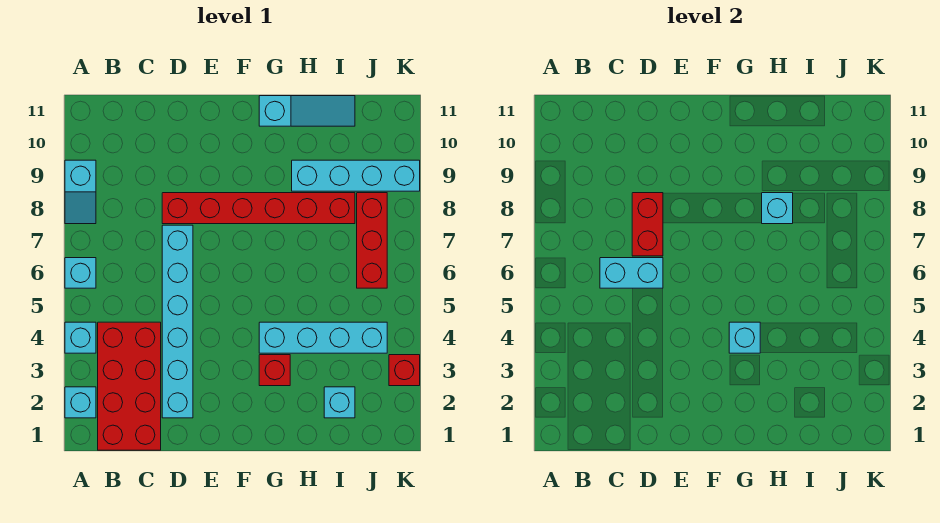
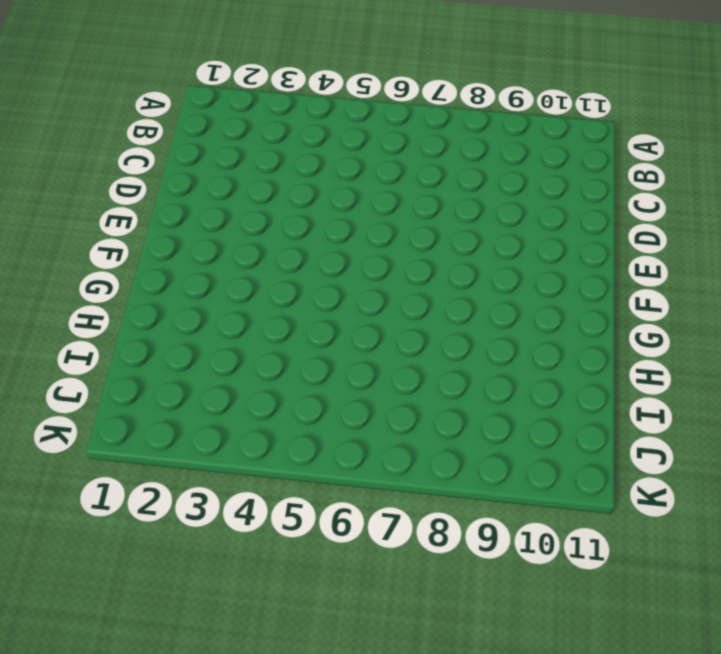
none -> cyan 1x1 brick [65,387,96,418]
none -> cyan 1x1 brick [65,322,96,353]
none -> cyan 1x1 brick [65,258,96,288]

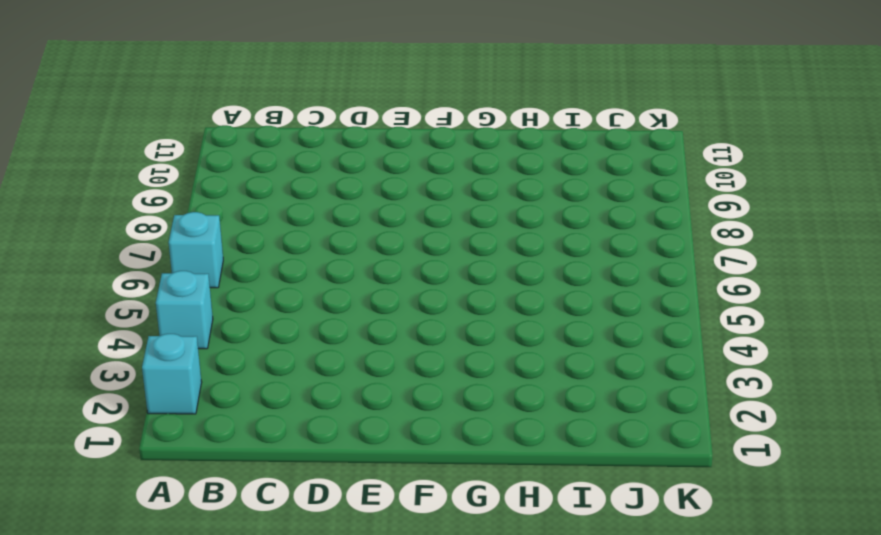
none -> cyan 1x2 slope [65,160,96,224]
none -> red 2x4 brick [98,322,161,450]
none -> cyan 1x6 brick [162,225,193,418]

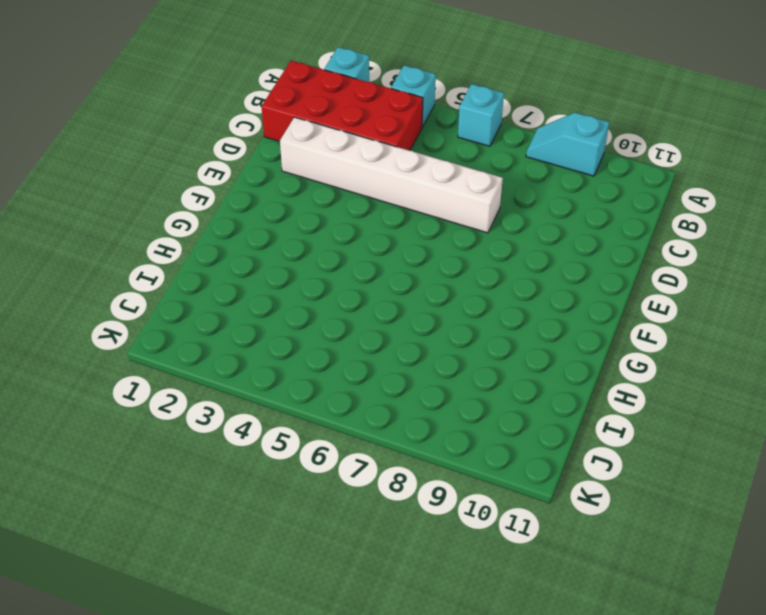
white 1x6 brick [280,117,503,233] -> cyan 1x6 brick [162,225,193,418]
none -> red 1x6 brick [162,193,355,224]
none -> red 1x1 brick [259,355,290,386]
none -> cyan 1x4 brick [259,322,387,353]

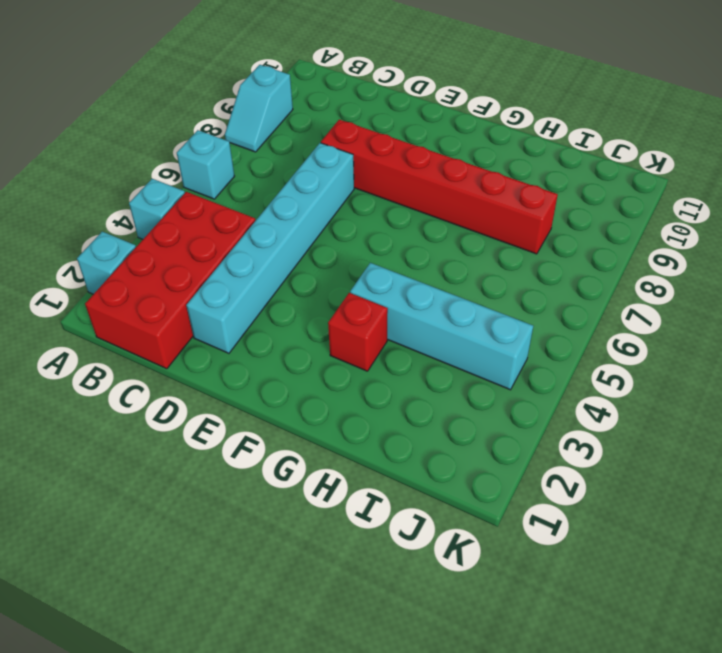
none -> cyan 1x3 slope [259,96,355,126]
none -> cyan 1x4 brick [292,160,420,191]
none -> cyan 1x1 brick [324,387,355,418]

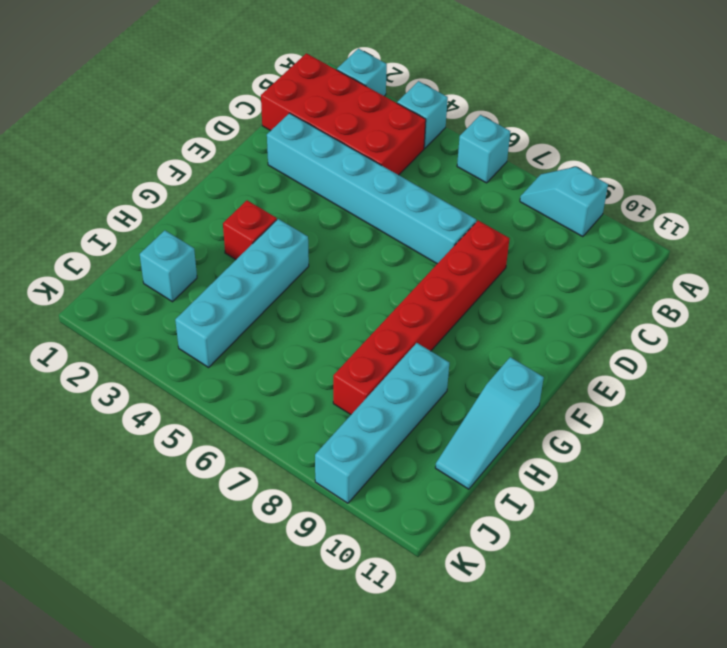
none -> red 1x3 brick [357,193,387,288]
none -> red 1x1 brick [389,355,420,386]
none -> cyan 1x2 brick [600,258,663,288]

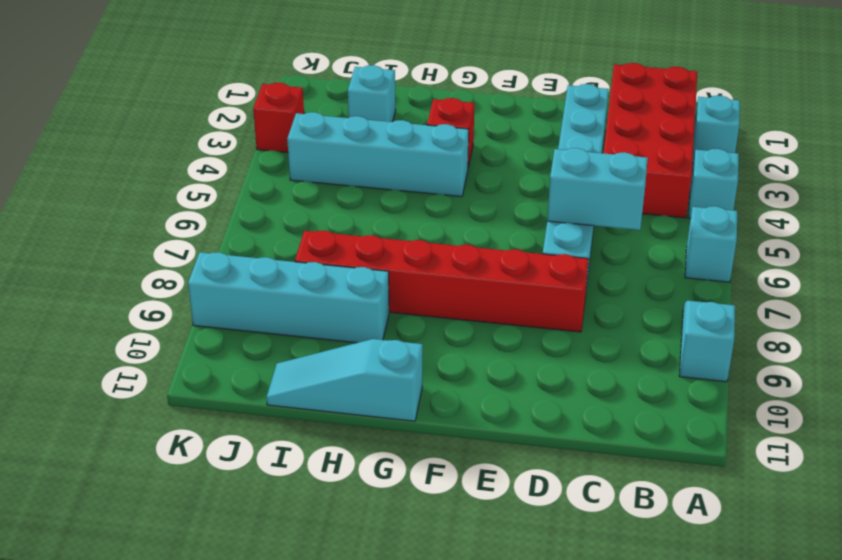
none -> red 1x3 brick [357,193,387,288]
none -> red 1x2 brick [632,193,663,256]
none -> cyan 1x1 brick [729,322,760,353]

